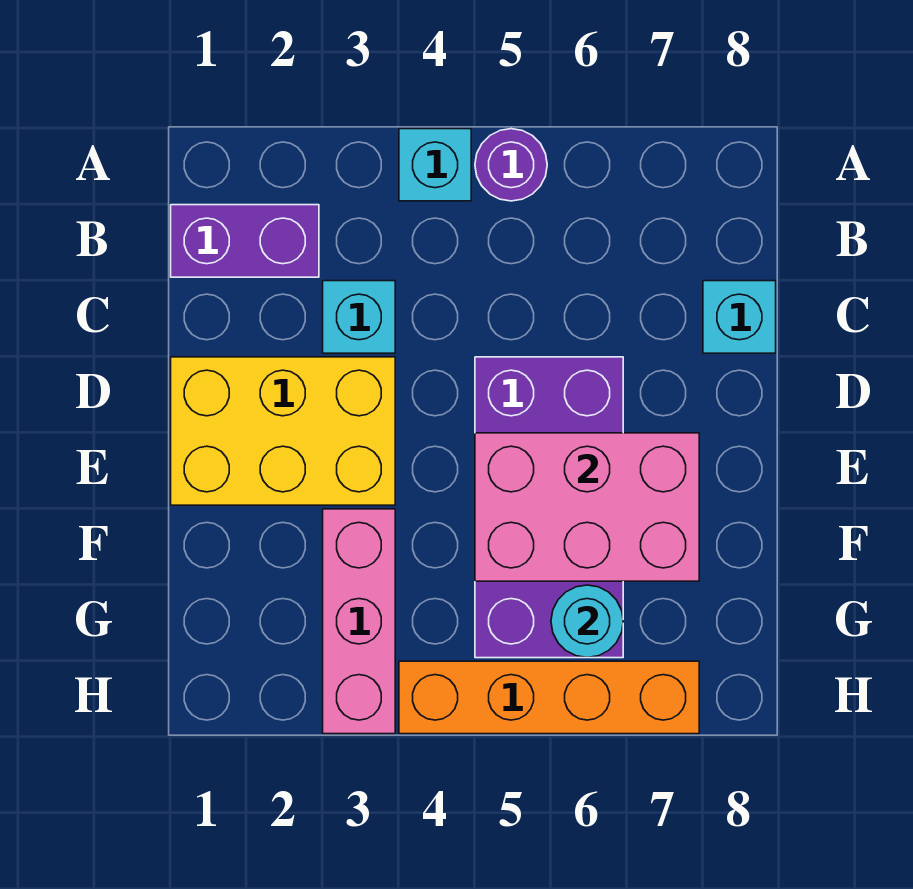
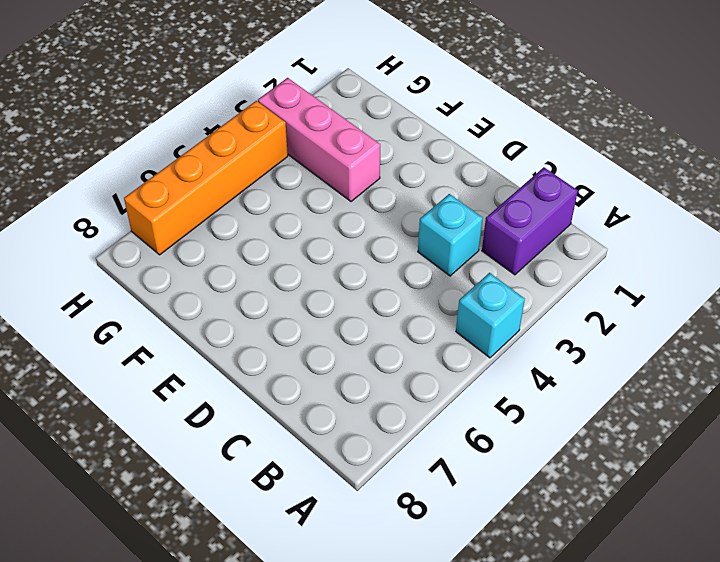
none -> purple 1x1 round brick [475,129,547,201]
none -> cyan 1x1 brick [703,281,776,353]

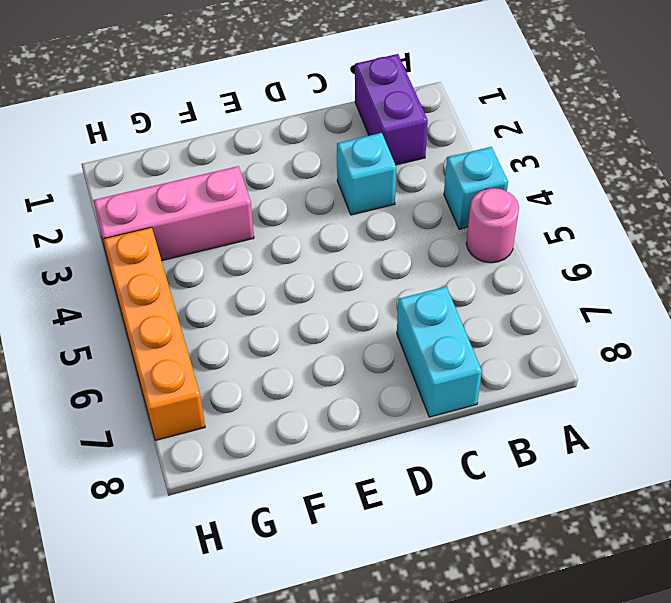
pink 1x1 round brick [466,188,519,263] -> purple 1x1 round brick [475,129,547,201]
cyan 1x2 brick [397,287,482,417] -> cyan 1x1 brick [703,281,776,353]
none -> yellow 2x3 brick [171,357,395,505]
none -> purple 2x4 brick [475,357,623,658]

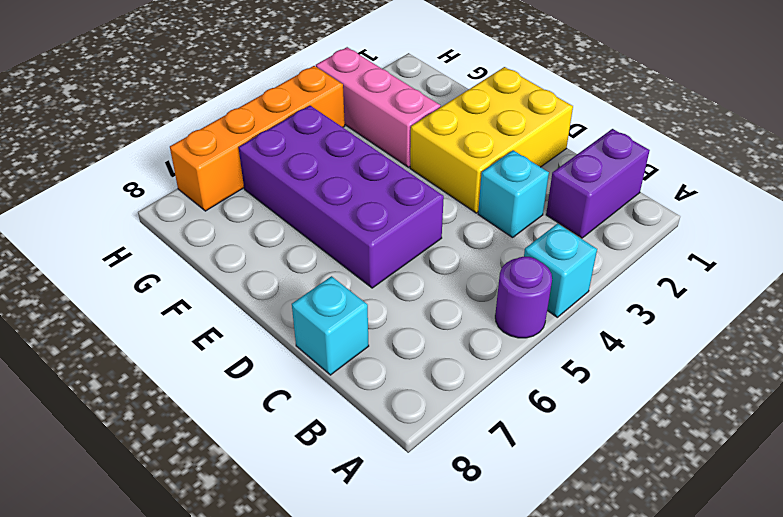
none -> pink 2x3 brick [475,433,699,581]
none -> cyan 1x1 round brick [551,585,623,658]

